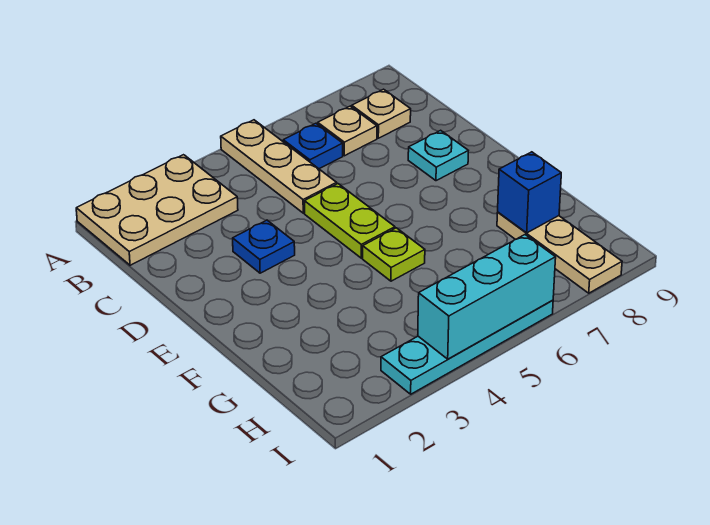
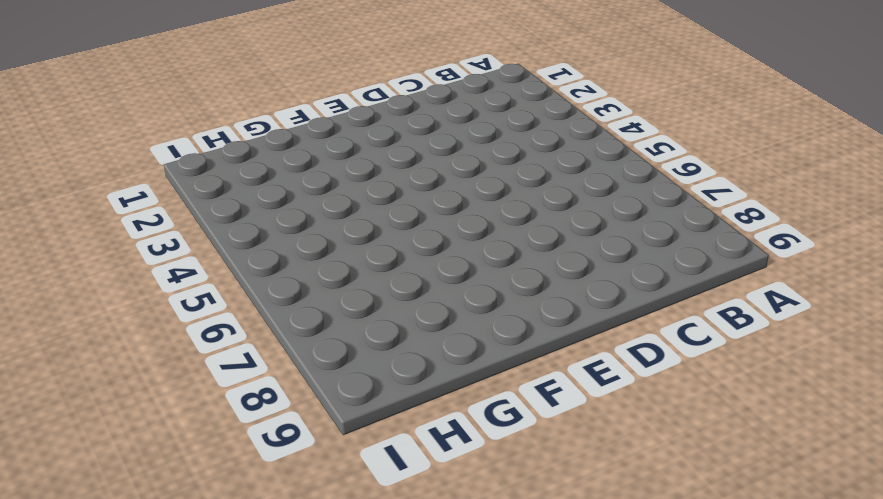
none -> tan 2x3 plate [76,155,238,265]
none -> tan 1x3 plate [221,120,337,213]
none -> blue 1x1 plate [283,123,343,169]

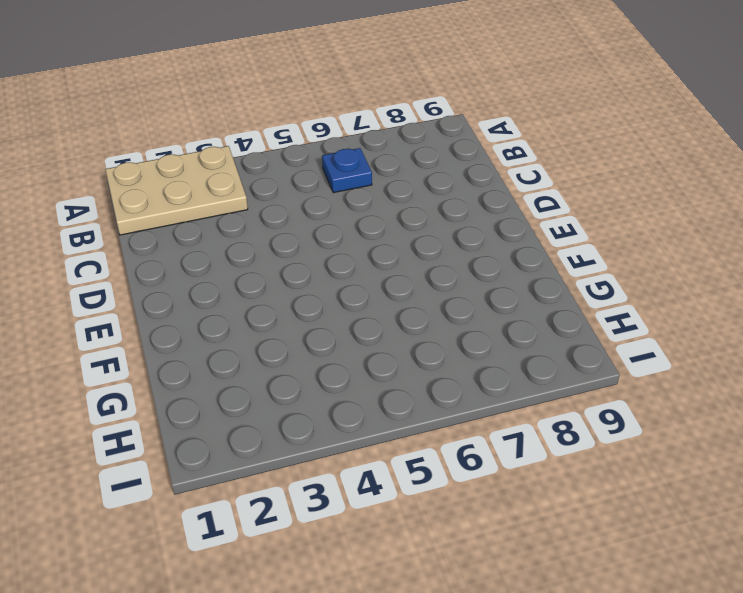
none -> tan 1x3 plate [221,120,337,213]
none -> tan 1x1 plate [318,106,377,156]
none -> tan 1x1 plate [352,89,411,138]

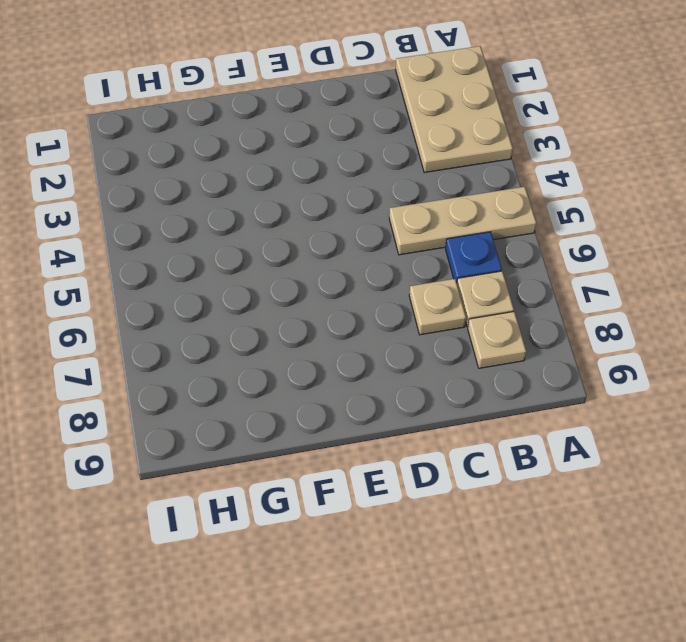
tan 1x1 plate [409,279,466,335] -> none
none -> blue 1x1 plate [233,220,295,273]
none -> lime 1x2 plate [304,184,395,258]
none -> cyan 1x1 plate [408,130,468,181]

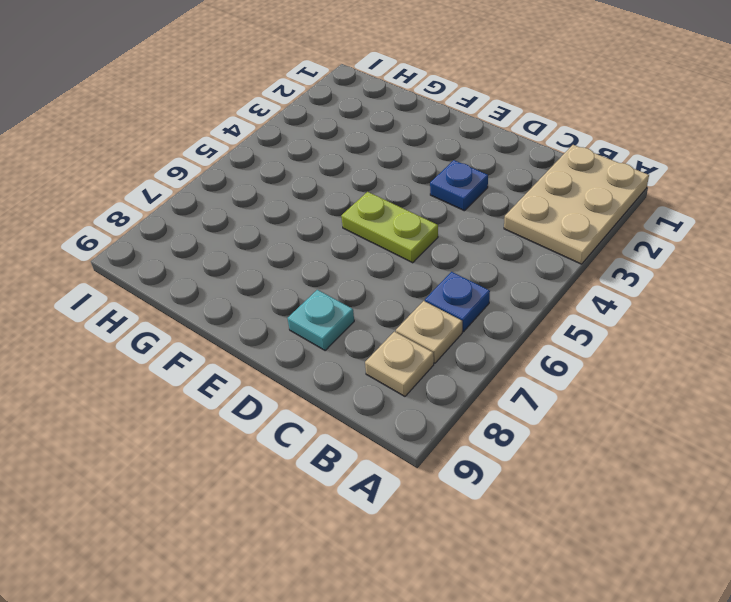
none -> tan 1x3 plate [221,120,337,213]
none -> lime 1x1 plate [363,228,425,281]
none -> tan 1x3 plate [497,212,622,293]

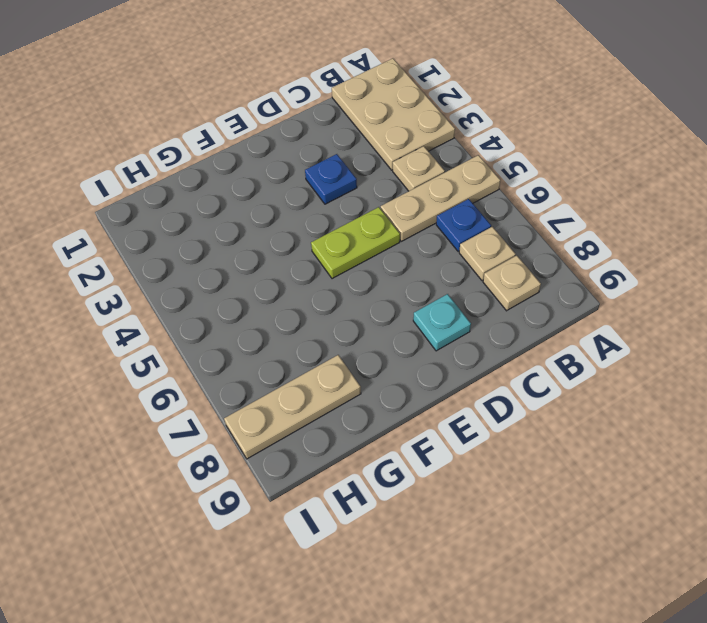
tan 1x1 plate [393,146,445,191] -> none
none -> lime 1x1 plate [363,228,425,281]
none -> cyan 1x4 plate [381,300,553,394]
none -> blue 1x1 brick [498,152,561,233]

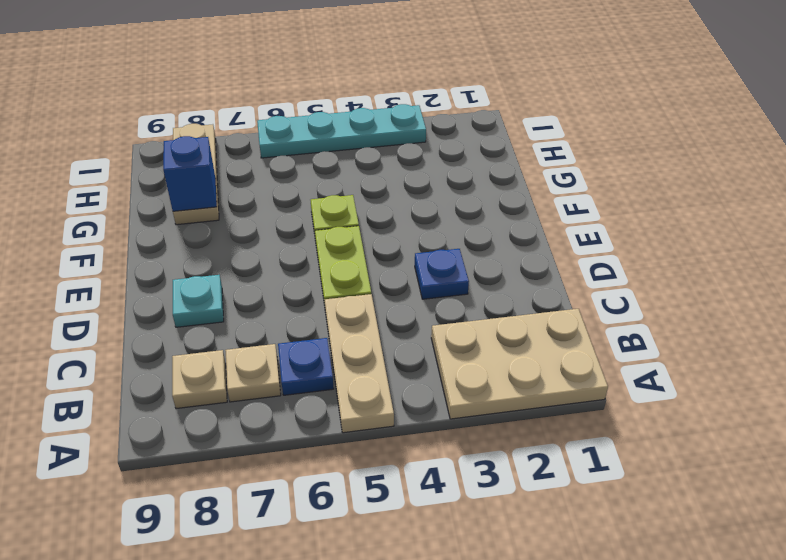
none -> cyan 1x3 brick [418,235,556,359]

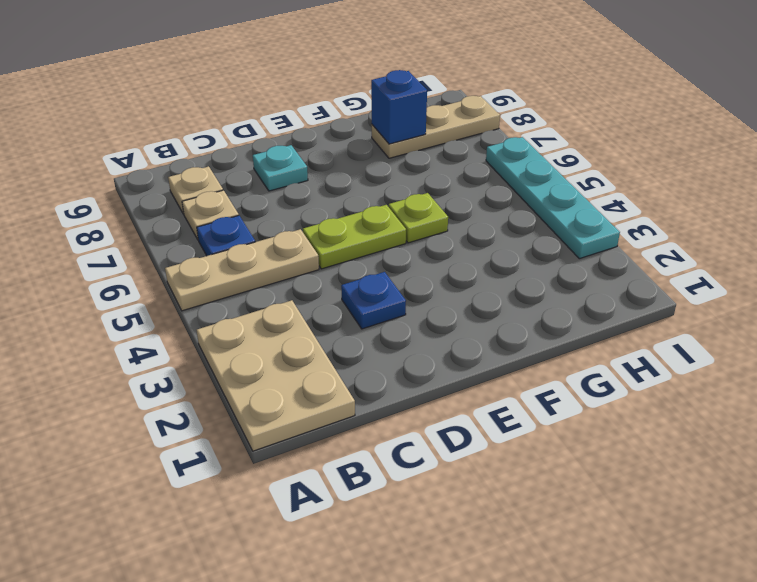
none -> cyan 1x3 brick [418,235,556,359]

